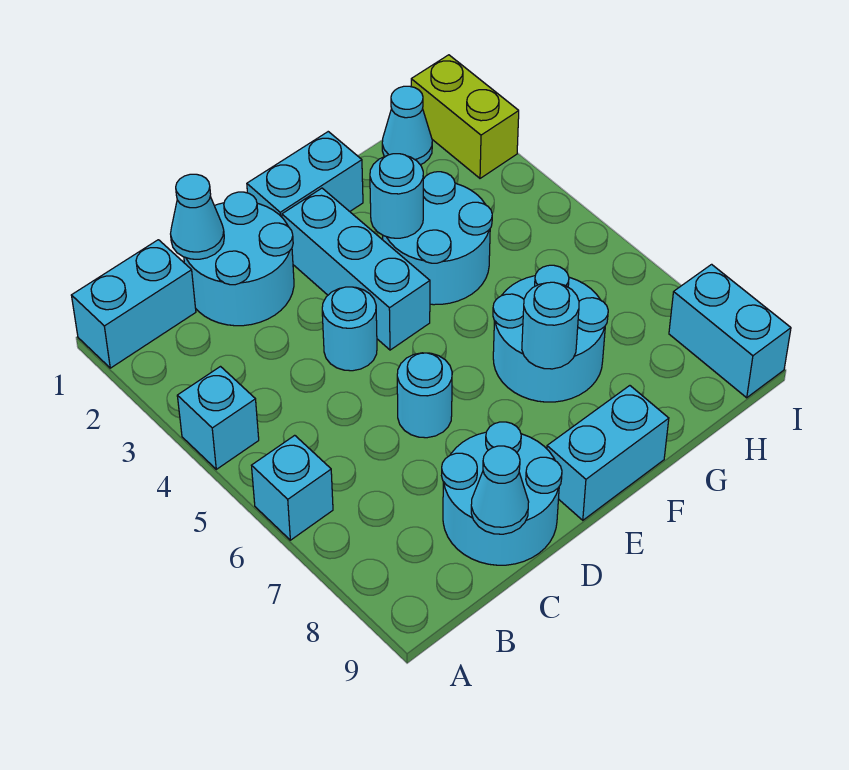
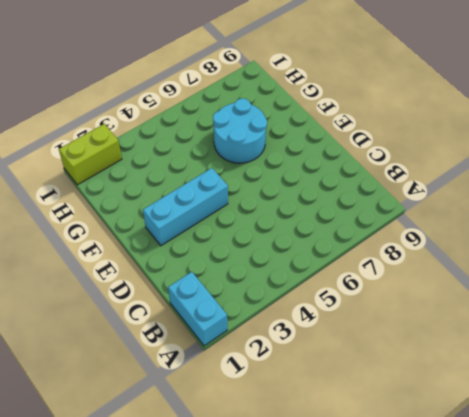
none -> cyan 1x1 brick [177,367,259,469]
none -> cyan 1x1 brick [252,435,333,540]
none -> cyan 2x2 round brick [184,192,294,326]

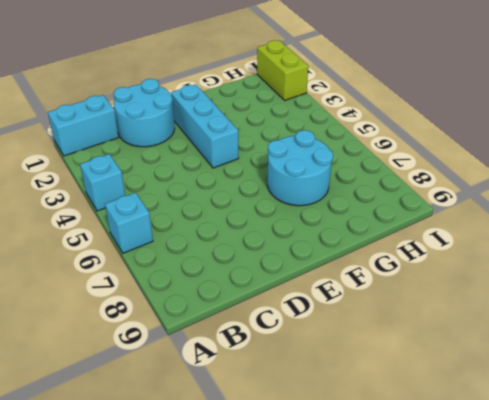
none -> cyan 2x2 round brick [442,422,562,565]
none -> cyan 1x1 round brick [322,287,377,371]
none -> cyan 1x1 round brick [397,353,452,438]

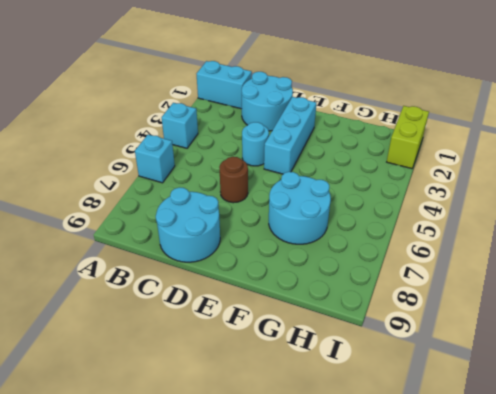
brown 1x1 round brick [219,157,248,203] -> cyan 1x1 round brick [397,353,452,438]
none -> cyan 1x2 brick [247,132,363,217]
none -> cyan 1x2 brick [547,386,669,520]
none -> cyan 2x2 round brick [383,172,492,305]

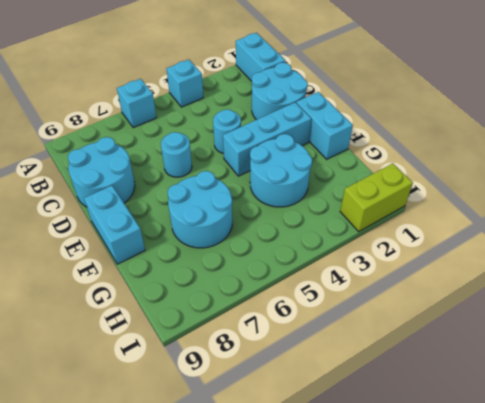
none -> cyan 1x1 cone [382,86,432,165]
none -> cyan 1x2 brick [669,264,791,398]
none -> cyan 1x1 cone [171,174,224,259]

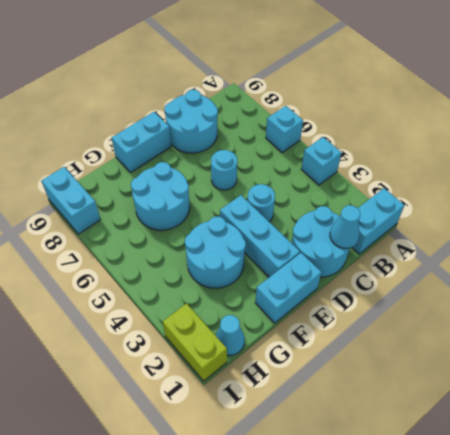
none -> cyan 1x1 cone [471,446,529,534]
none -> cyan 1x1 round brick [370,154,423,238]
none -> cyan 1x1 round brick [522,282,579,369]

